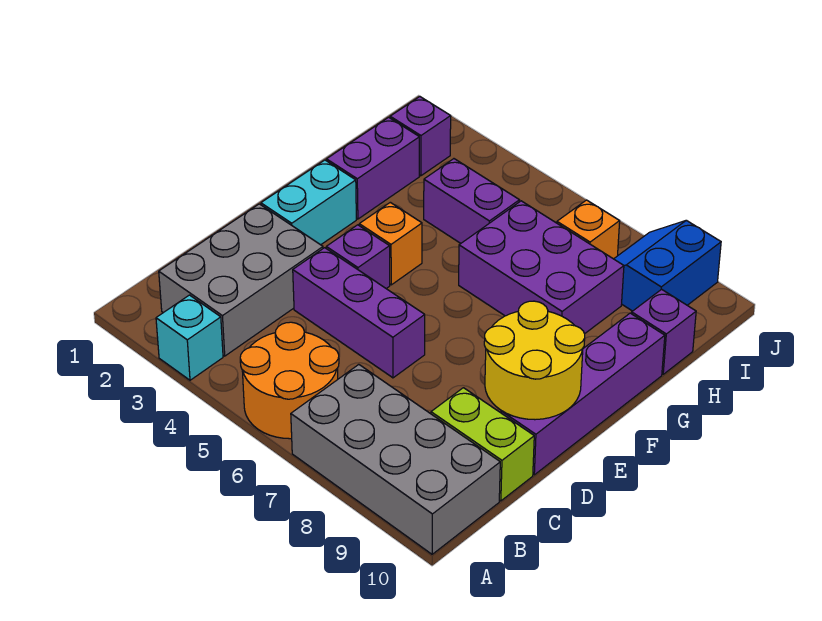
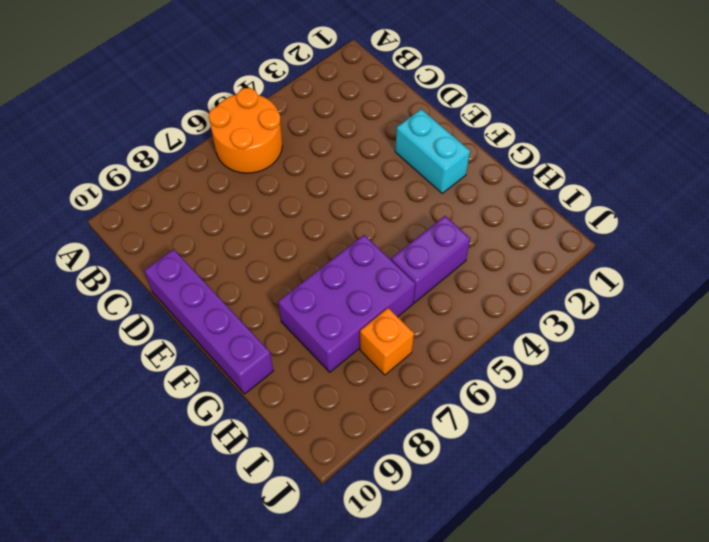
none -> cyan 1x1 brick [156,295,223,380]
none -> grey 2x4 brick [291,365,500,554]
none -> grey 2x3 brick [159,204,323,356]

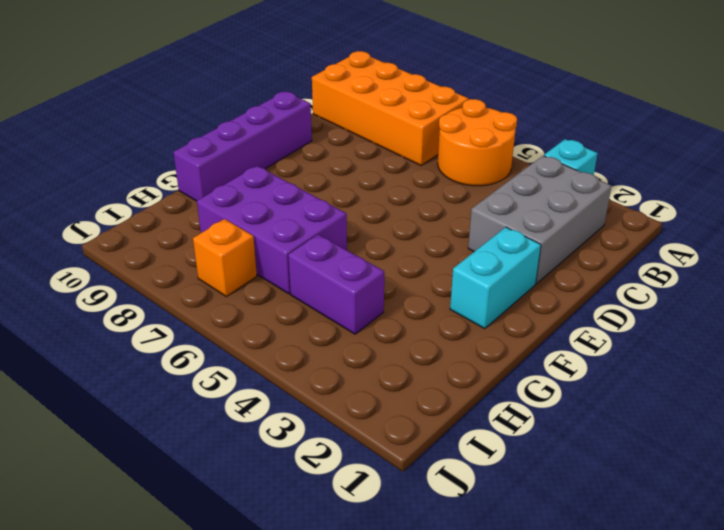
orange 2x4 brick [312,51,469,165] -> grey 2x4 brick [291,365,500,554]
none -> lime 1x2 brick [431,388,534,501]
none -> purple 1x3 brick [293,248,425,378]
none -> purple 1x1 brick [326,225,390,289]

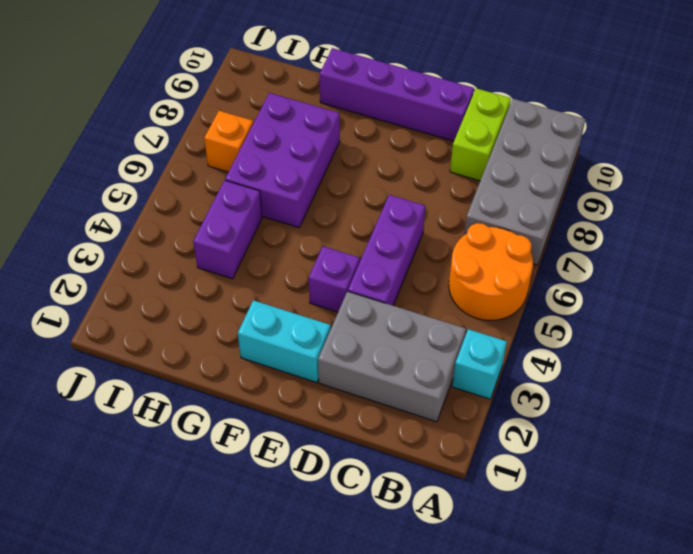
none -> orange 1x1 brick [359,202,422,285]
none -> purple 1x2 brick [326,117,419,219]
none -> purple 1x1 brick [632,289,696,374]

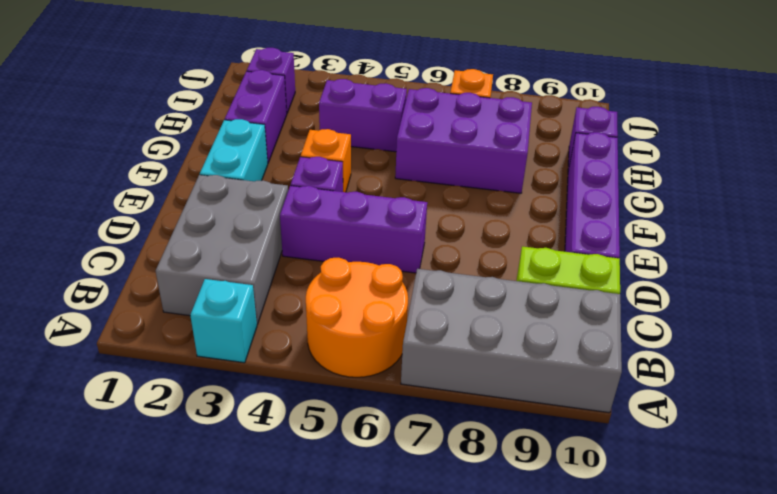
none -> blue 2x2 slope [614,220,721,311]
none -> yellow 2x2 round brick [484,301,585,420]

